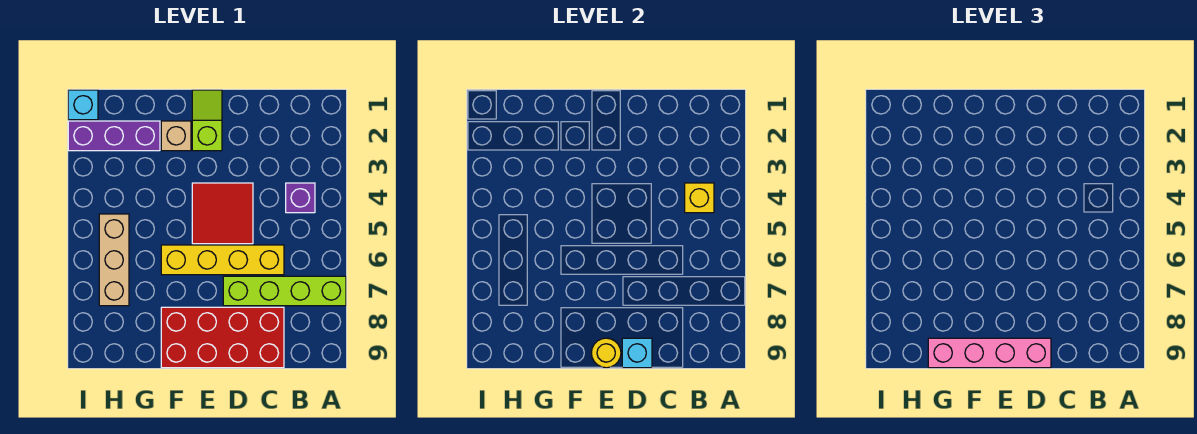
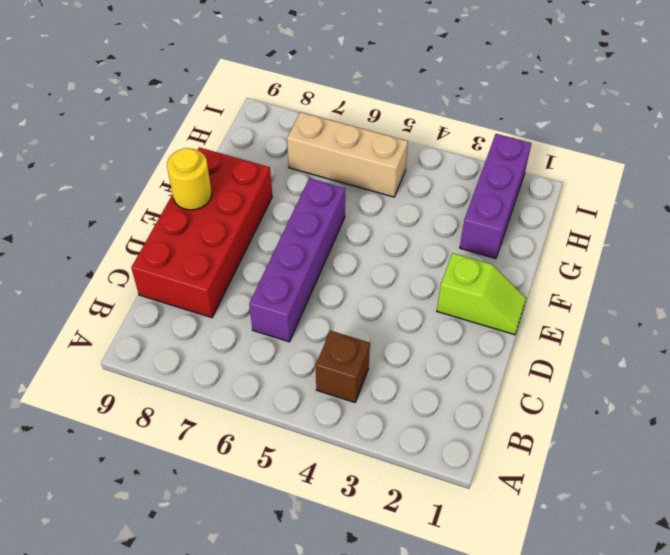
brown 1x1 brick [316,331,370,402] -> purple 1x1 brick [286,183,315,213]
purple 1x4 brick [249,178,345,342] -> yellow 1x4 brick [161,245,284,275]
none -> lime 1x4 brick [223,276,346,306]
none -> red 2x2 tile [192,183,253,244]
none -> tan 1x1 brick [161,121,191,151]

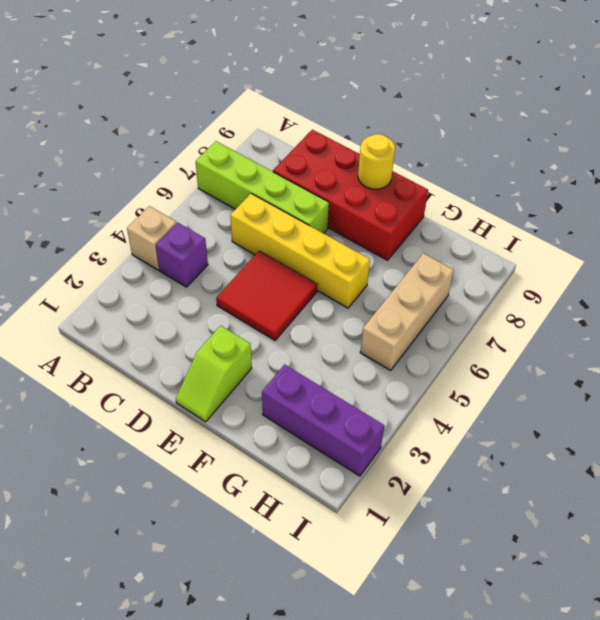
tan 1x1 brick [127,206,177,270] -> tan 1x1 brick moved to [161,121,191,151]
none -> cyan 1x1 brick [68,90,98,120]
none -> yellow 1x1 brick [685,183,714,213]
none -> cyan 1x1 brick [622,338,652,368]

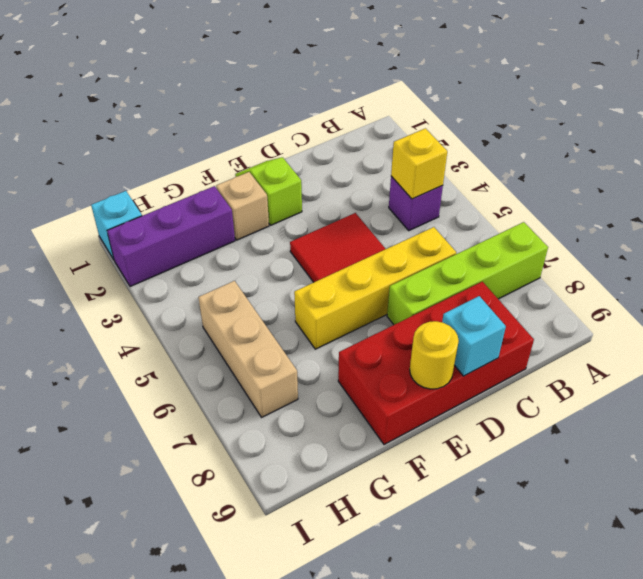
none -> pink 1x4 brick [928,338,1051,368]

